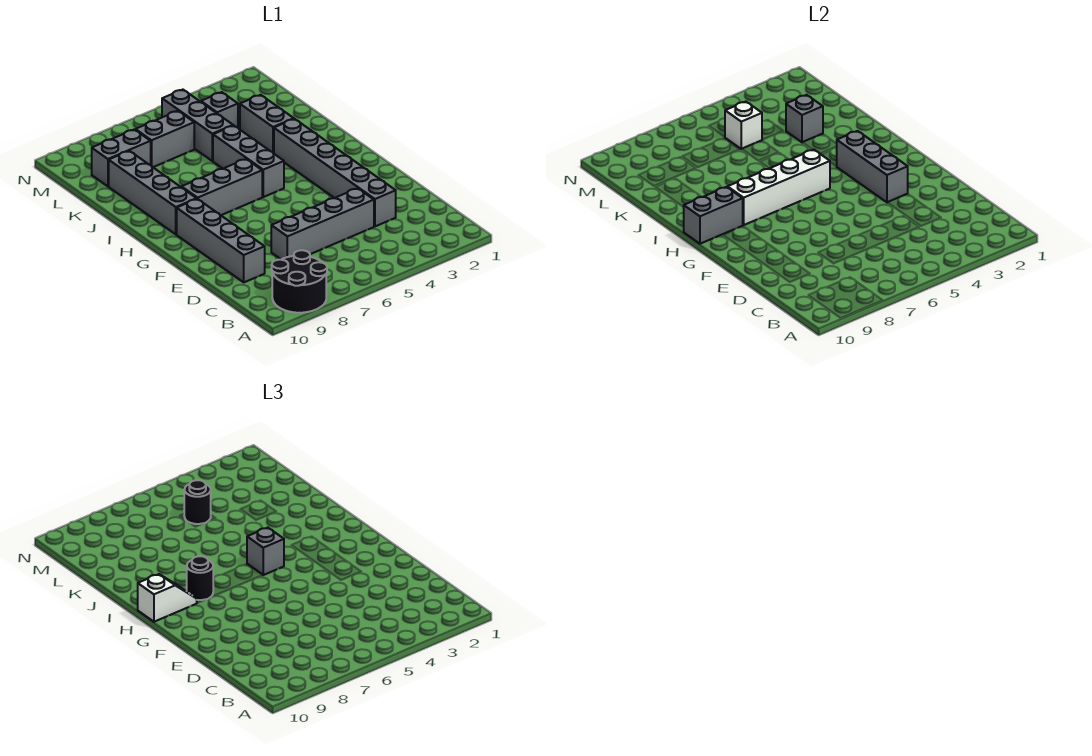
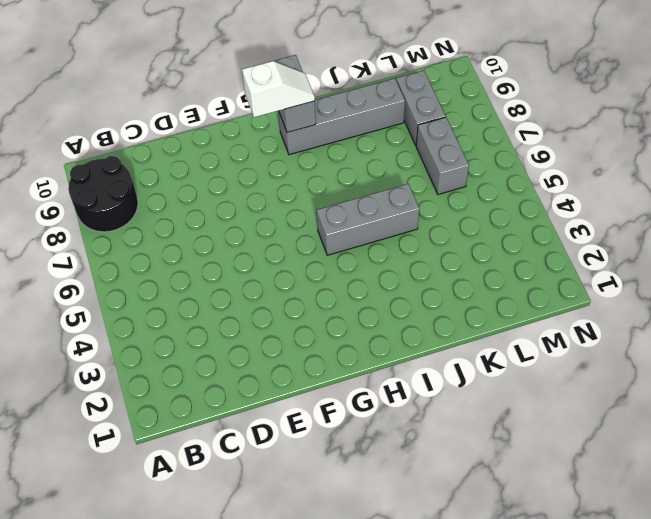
white 1x2 slope [242,61,315,117] -> white 1x2 slope turned to [138,574,197,622]
none -> grey 1x6 brick [274,119,396,226]
none -> grey 1x4 brick [271,188,374,260]
none -> grey 1x4 brick [177,199,265,282]

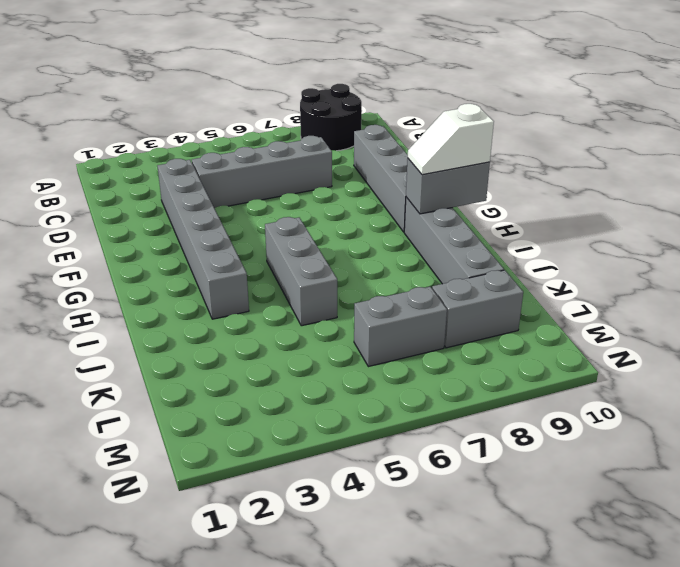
none -> grey 1x3 brick [182,159,262,215]
none -> grey 1x2 brick [240,95,294,154]
none -> grey 1x3 brick [162,90,233,161]

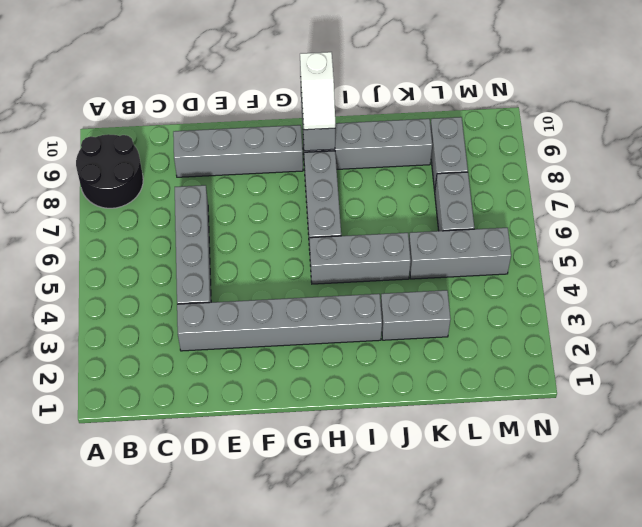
none -> grey 1x1 brick [201,92,238,128]
none -> grey 1x3 brick [836,131,908,203]
none -> white 1x4 brick [728,150,830,225]

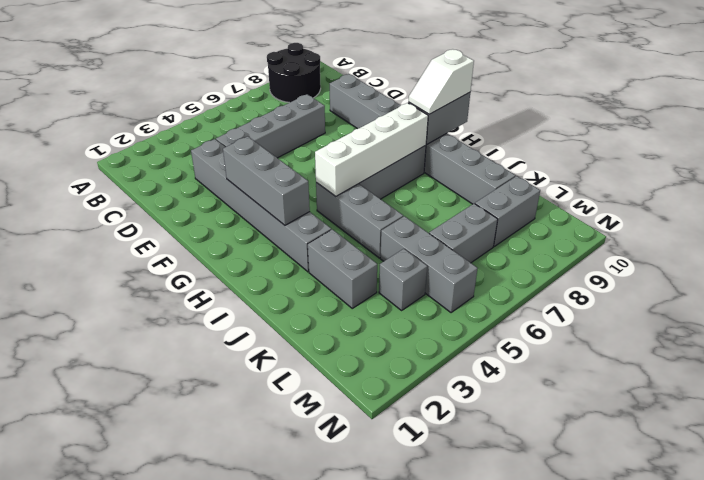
none -> grey 1x1 brick [786,95,823,142]
none -> white 1x1 brick [725,102,762,149]
none -> grey 1x1 brick [247,528,284,575]

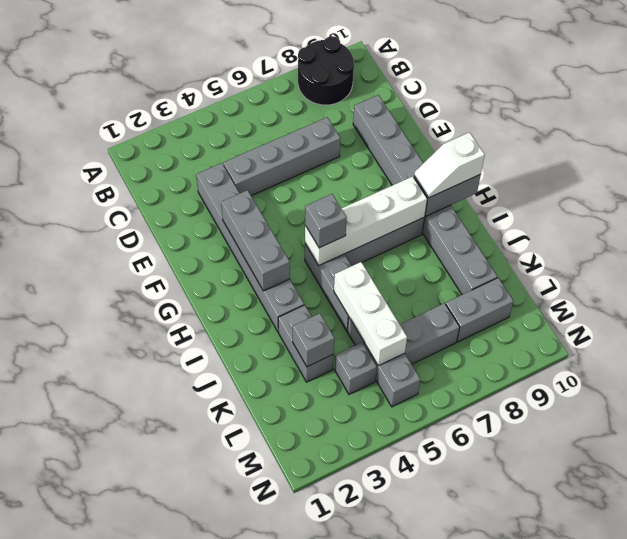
white 1x3 brick [334,262,407,366] -> white 1x1 brick [725,102,762,149]
none -> black 1x1 round brick [187,556,213,600]
none -> black 1x1 round brick [184,480,211,524]

